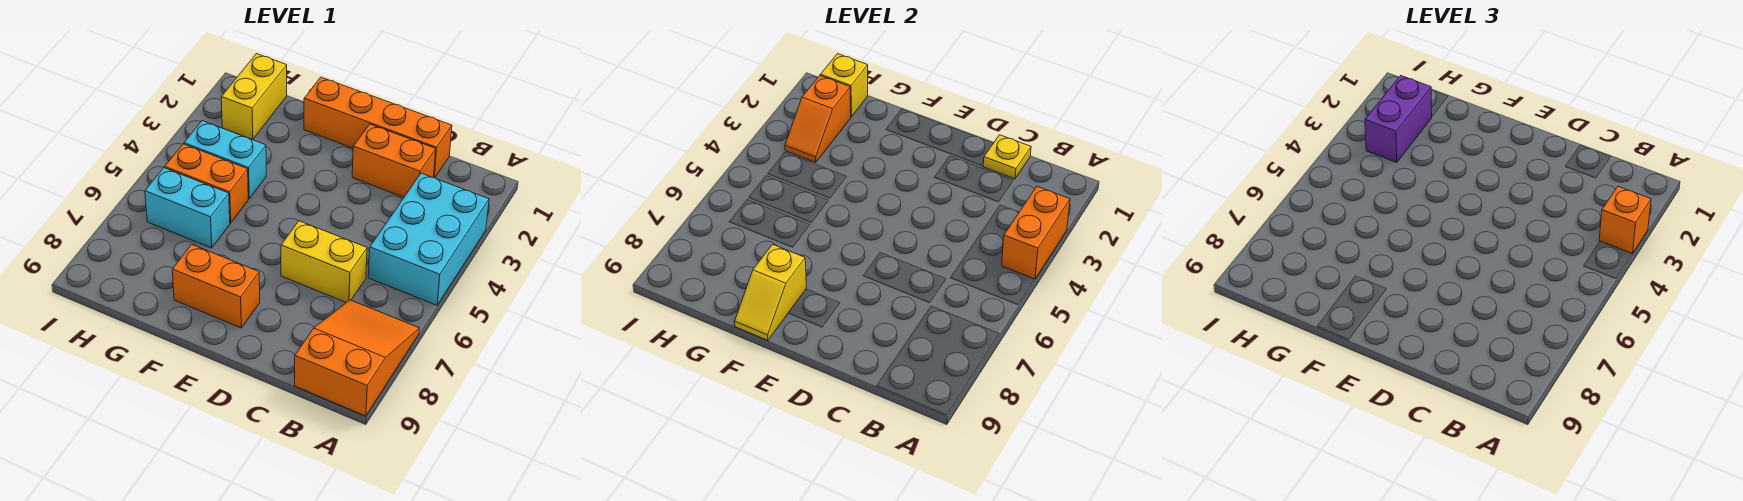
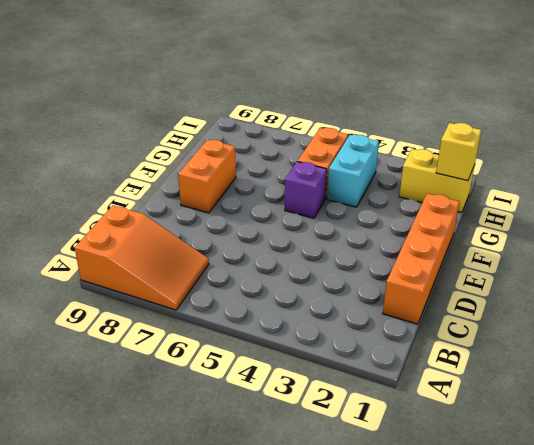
purple 1x1 brick [285,162,327,218] -> none
none -> cyan 2x3 brick [368,173,489,305]
none -> orange 1x2 brick [352,124,436,197]
none -> yellow 1x2 brick [281,221,367,302]

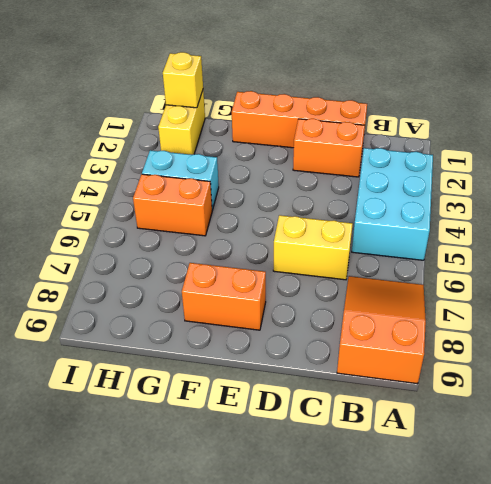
none -> cyan 1x2 brick [145,168,230,248]
none -> orange 1x2 brick [1002,187,1070,279]
none -> yellow 1x1 plate [983,135,1031,179]

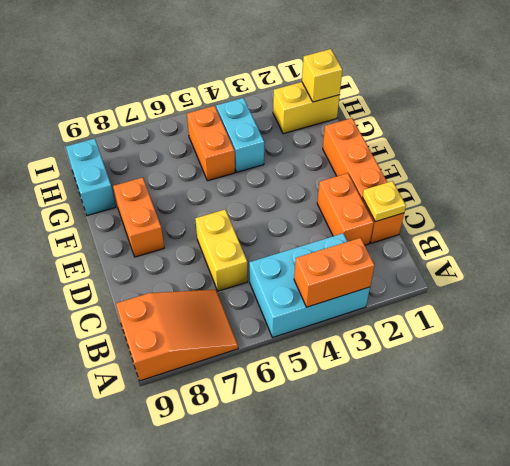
cyan 1x2 brick [66,139,116,216] -> cyan 1x2 brick moved to [145,168,230,248]
none -> yellow 1x2 slope [735,244,806,341]
none -> orange 1x2 slope [785,76,851,163]
none -> orange 1x1 brick [1599,187,1651,254]

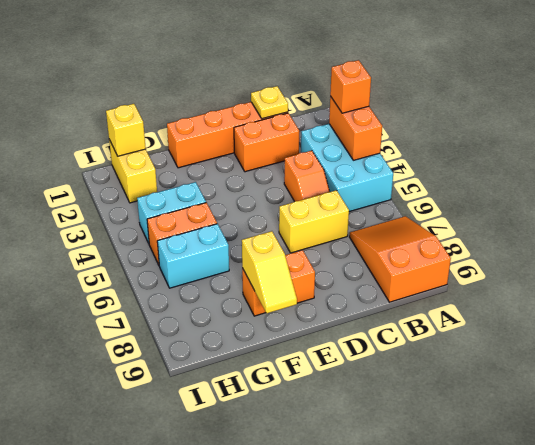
orange 1x2 slope [284,151,330,202] -> orange 1x2 slope moved to [785,76,851,163]
none -> purple 1x2 brick [1365,76,1432,163]

